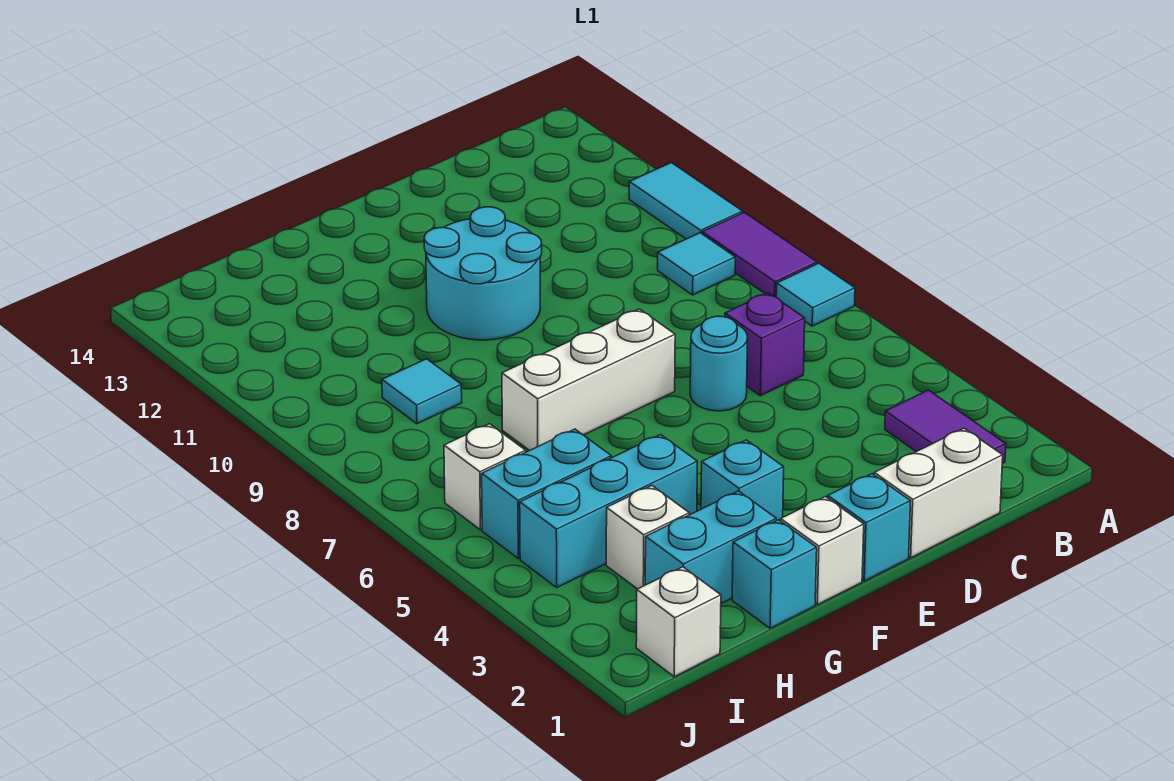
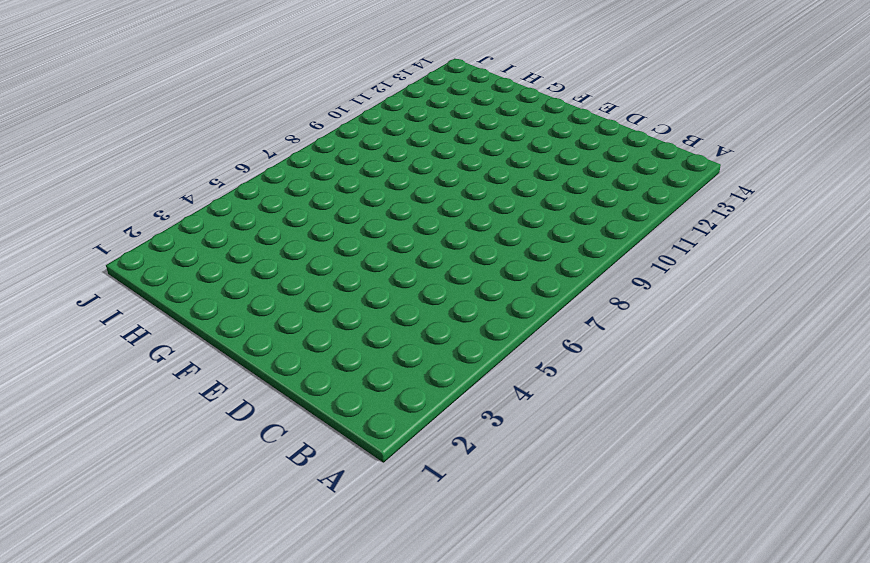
none -> cyan 1x1 tile [776,263,855,326]
none -> purple 1x2 tile [702,212,817,297]
none -> cyan 1x2 tile [629,163,743,239]

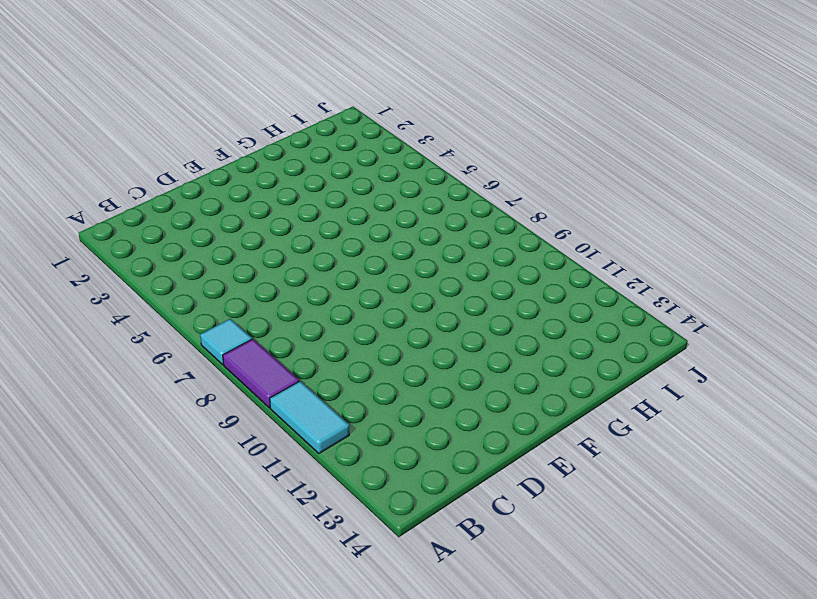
none -> purple 1x2 tile [885,390,1006,464]
none -> cyan 1x1 tile [658,233,735,295]
none -> white 1x2 brick [874,428,1003,558]

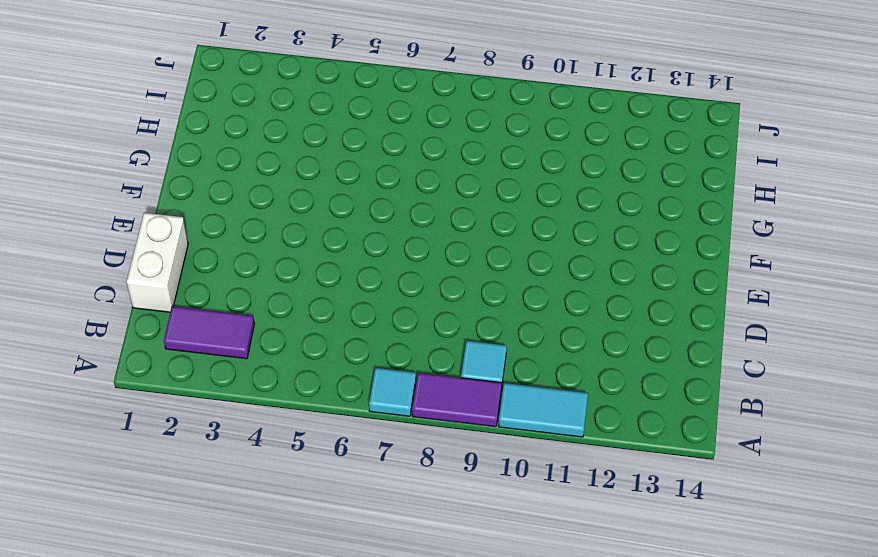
none -> purple 1x1 brick [725,293,805,396]
none -> cyan 1x1 round brick [690,316,748,411]
none -> cyan 1x1 brick [828,474,910,581]

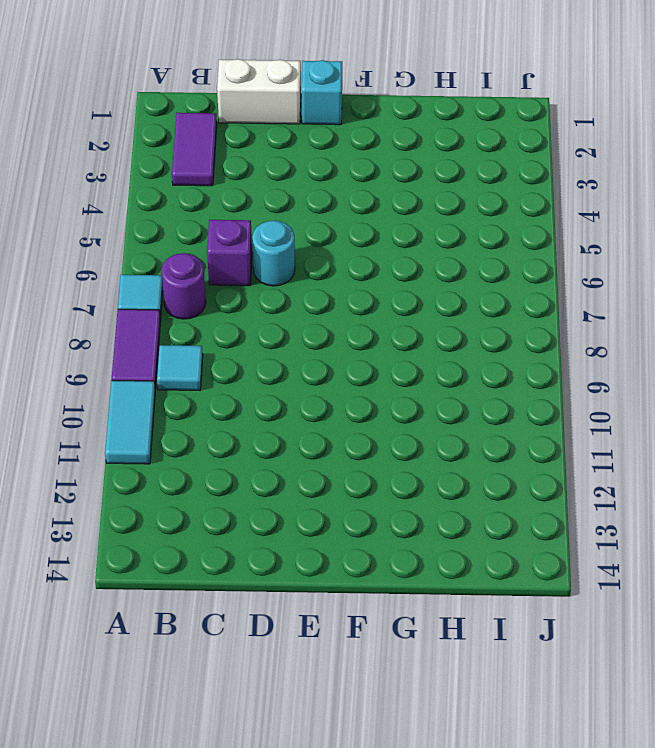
purple 1x1 round brick [161,253,206,319] -> none
none -> white 1x3 brick [502,309,675,451]
none -> cyan 2x2 round brick [424,207,542,340]
none -> white 1x1 brick [781,497,864,605]

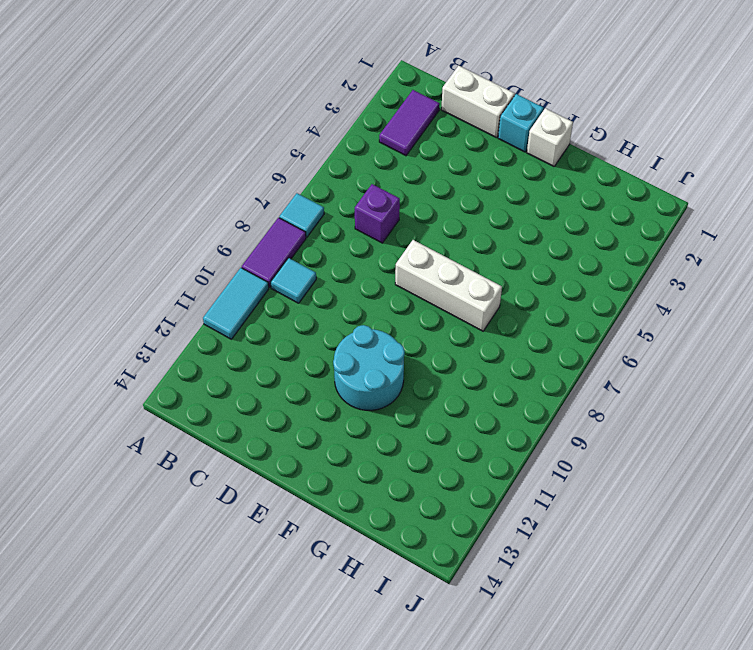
none -> cyan 1x1 round brick [690,316,748,411]
none -> cyan 1x1 brick [701,440,784,521]
none -> cyan 1x1 brick [732,520,817,628]

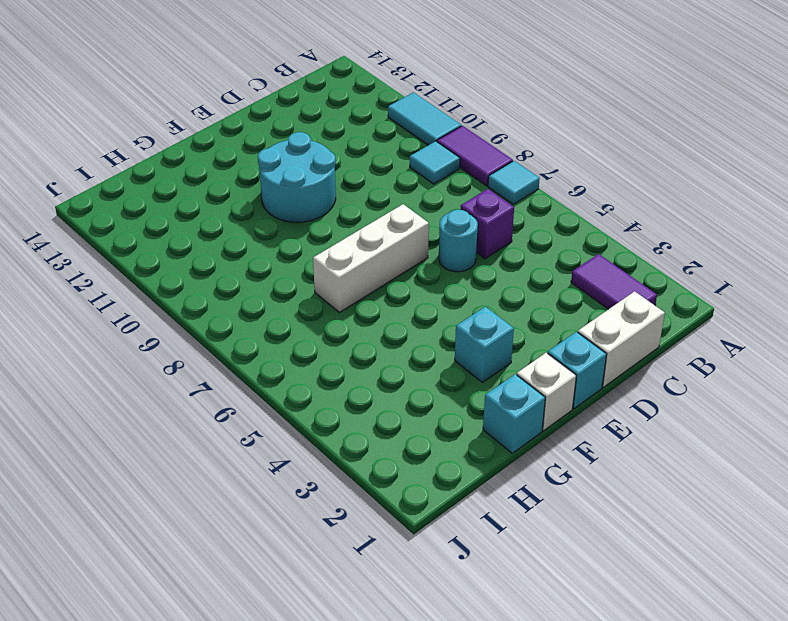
none -> cyan 1x2 brick [645,491,776,604]
none -> cyan 1x3 brick [520,435,697,587]
none -> white 1x1 brick [606,486,689,589]

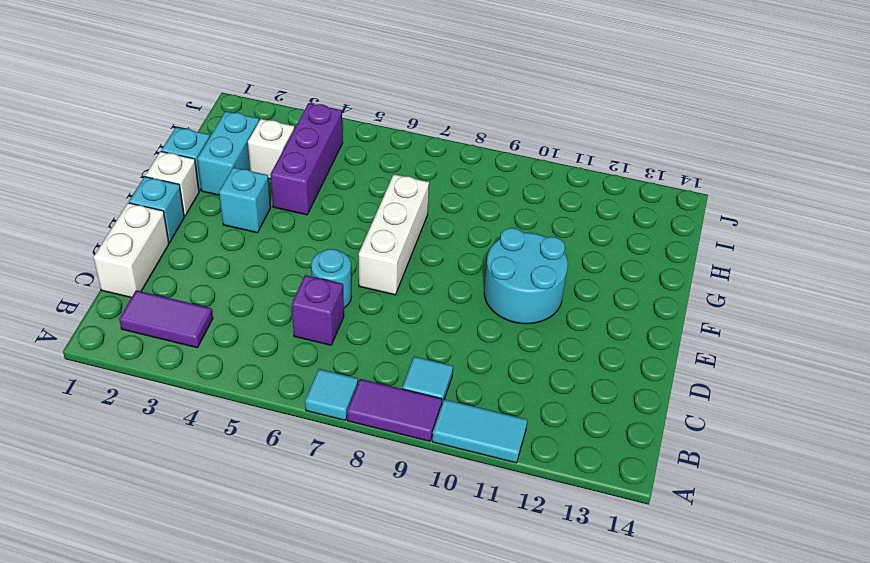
purple 1x3 brick [270,103,343,215] -> cyan 1x3 brick [520,435,697,587]
none -> cyan 1x2 brick [482,429,611,559]
none -> cyan 1x1 tile [382,359,462,424]
none -> white 1x1 brick [636,567,721,677]

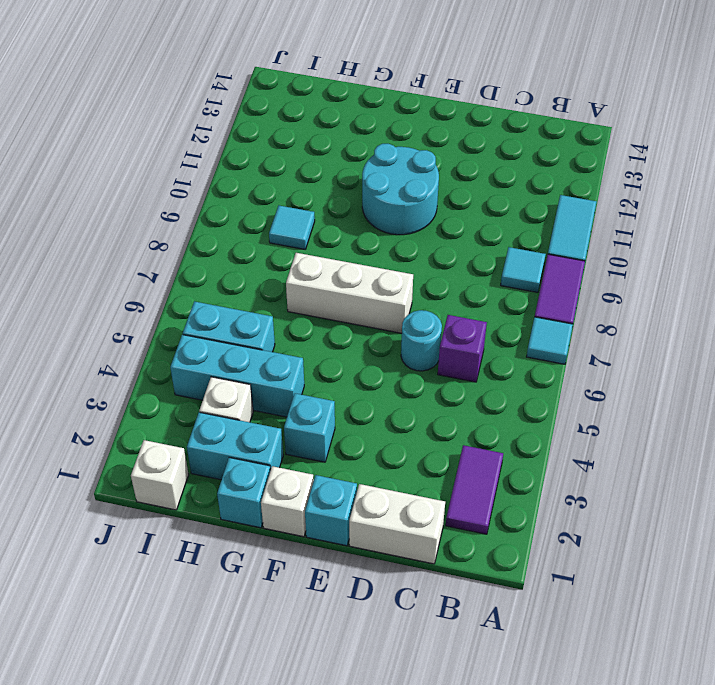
none -> white 1x1 brick [444,424,526,530]

